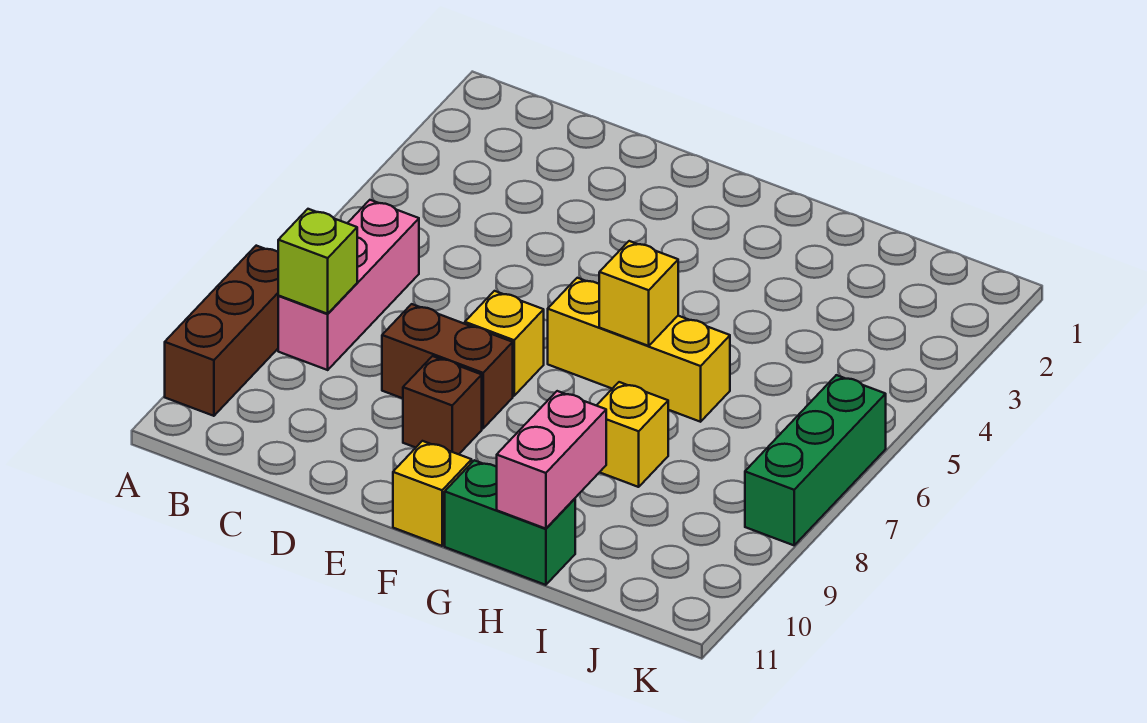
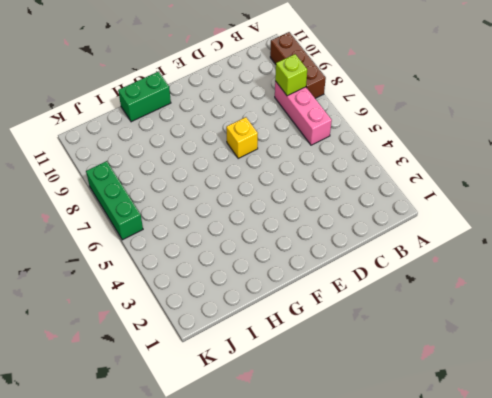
none -> brown 1x2 brick [382,304,513,428]
none -> brown 1x1 brick [403,356,482,454]
none -> yellow 1x3 brick [548,278,730,422]

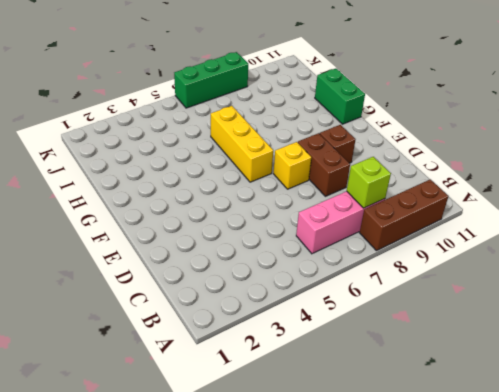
none -> yellow 1x1 brick [393,441,472,546]
none -> yellow 1x1 brick [596,382,668,487]
none -> yellow 1x1 brick [599,241,678,346]

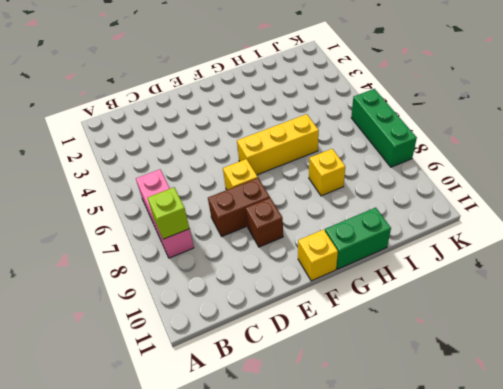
none -> brown 1x3 brick [165,246,279,416]
none -> yellow 1x1 brick [599,241,678,346]
none -> pink 1x2 brick [497,391,606,529]

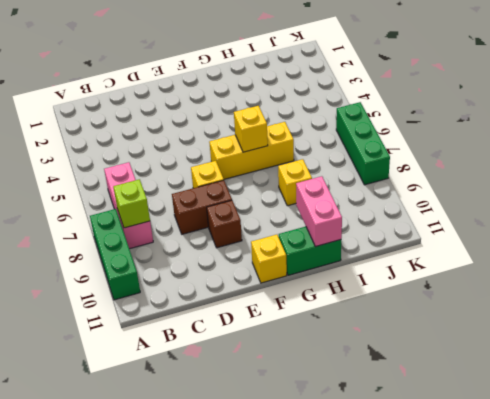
green 1x3 brick [90,209,140,300] -> brown 1x3 brick [165,246,279,416]

